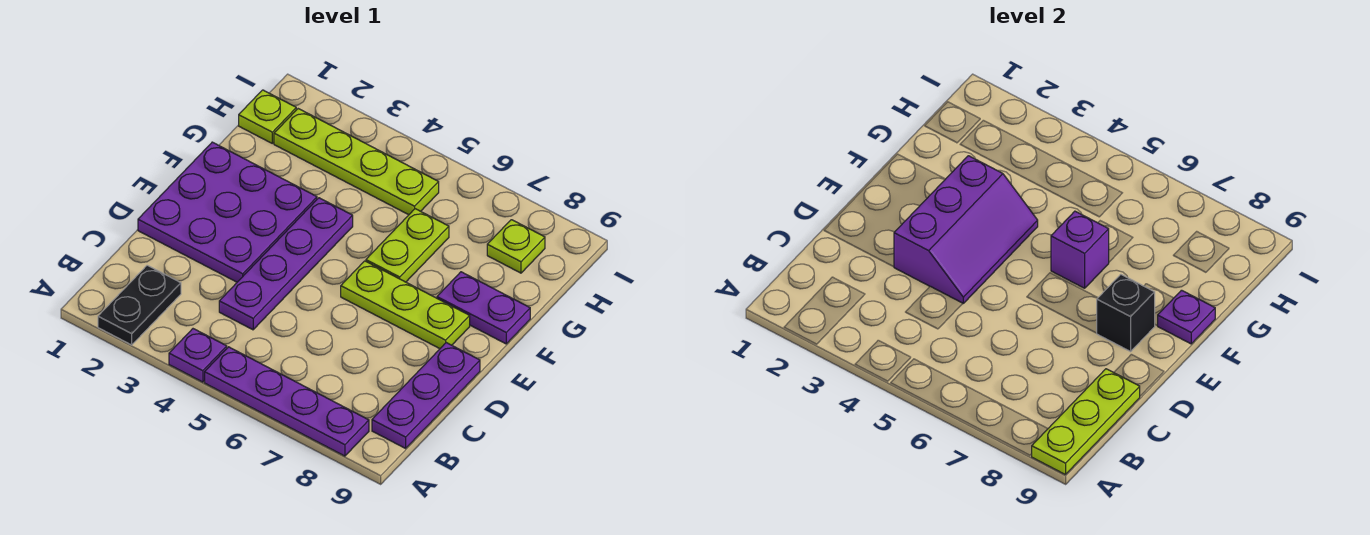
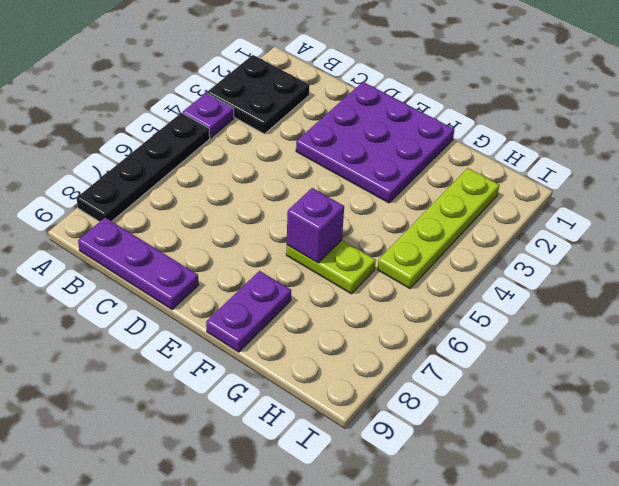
black 2x2 plate [207,55,310,134] -> black 1x2 plate [98,265,181,345]
black 1x4 plate [77,113,210,222] -> purple 1x4 plate [205,347,369,456]
none -> purple 1x4 plate [219,198,353,330]
none -> lime 1x3 plate [341,261,470,349]
none -> lime 1x1 plate [239,90,296,143]

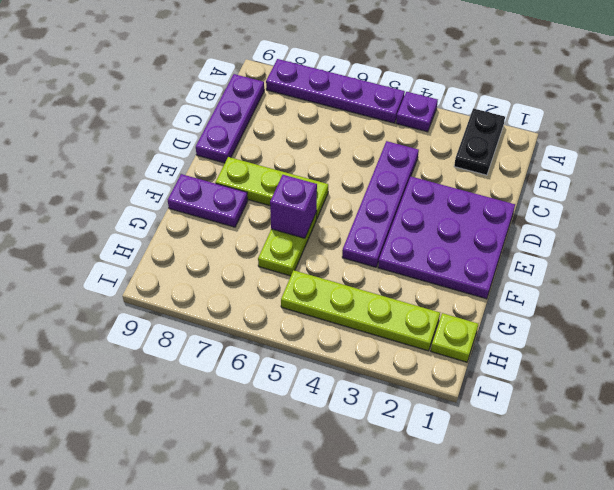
none -> lime 1x1 plate [487,220,545,273]
none -> lime 1x3 plate [1032,369,1140,475]
none -> purple 2x3 slope [894,156,1038,303]

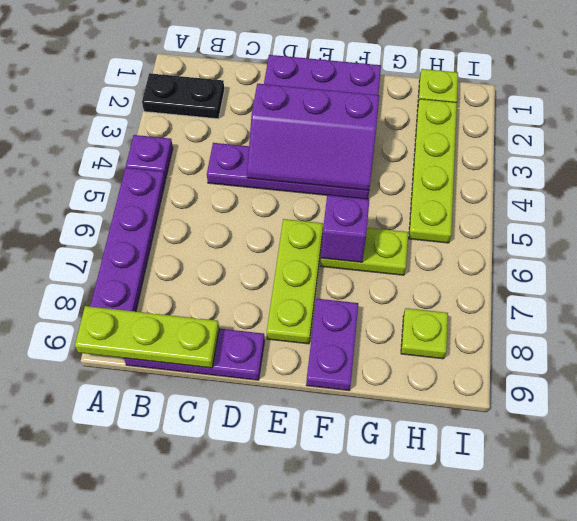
none -> black 1x1 brick [1097,274,1155,352]
none -> purple 1x1 plate [1158,290,1215,344]

